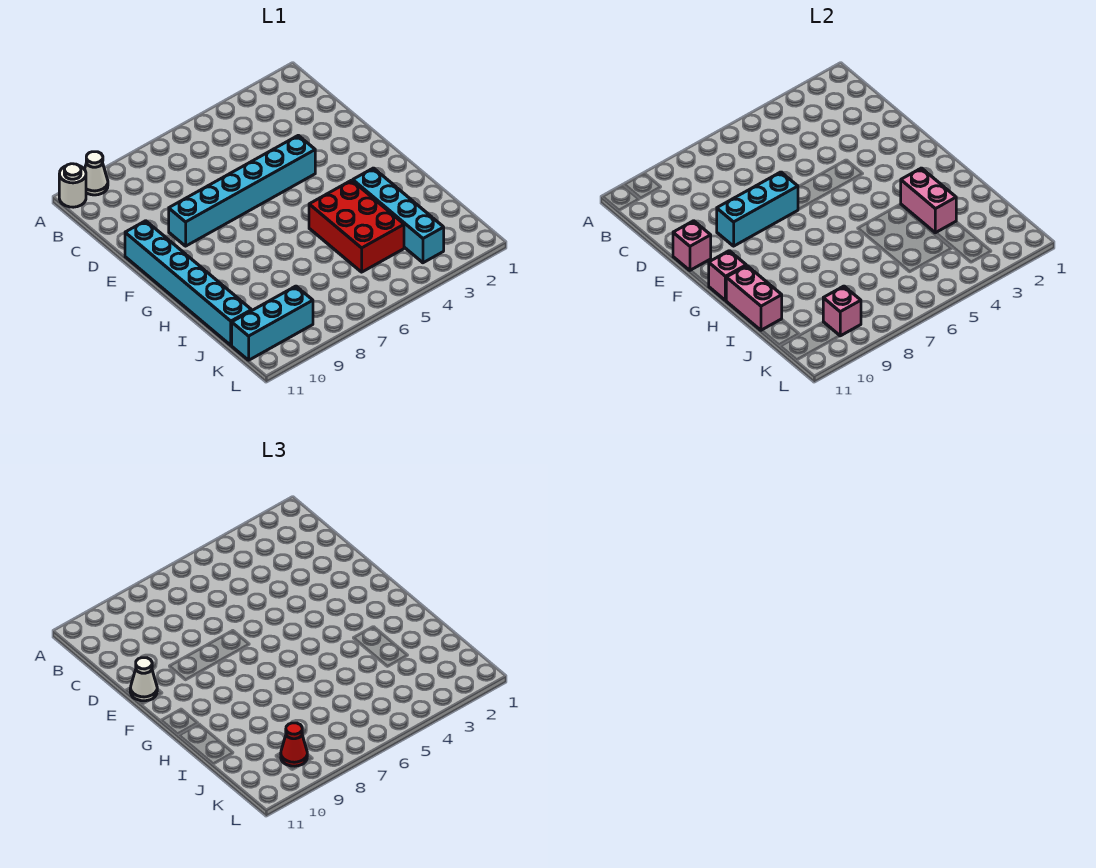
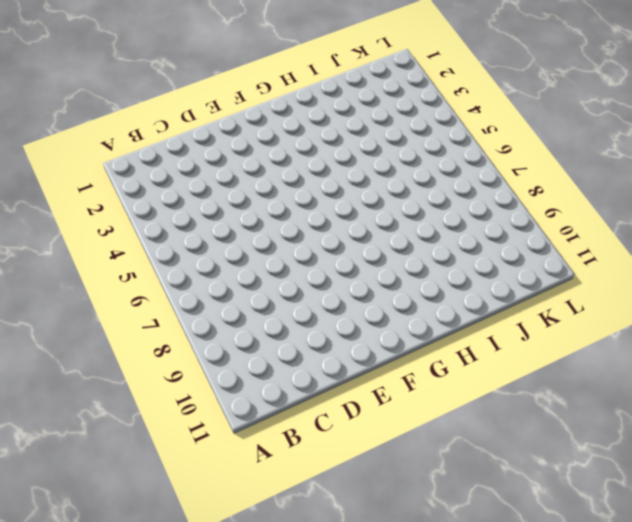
none -> white 1x1 cone [85,152,108,195]
none -> white 1x1 round brick [59,164,86,207]
none -> cyan 1x6 brick [169,135,315,246]

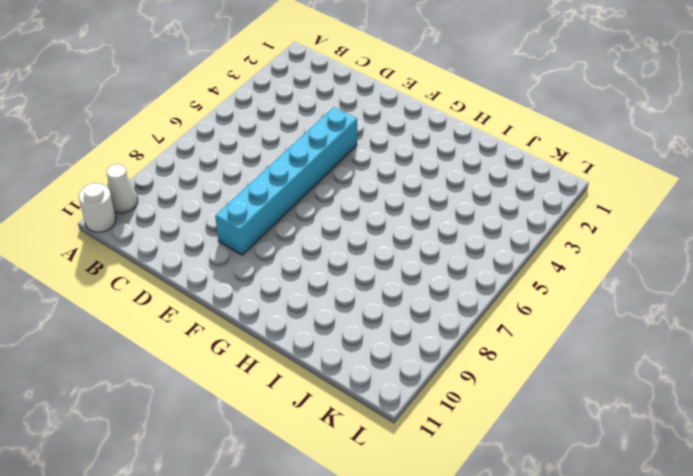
none -> cyan 1x6 brick [125,221,252,345]
none -> cyan 1x4 brick [352,168,444,263]
none -> red 2x3 brick [309,180,404,272]

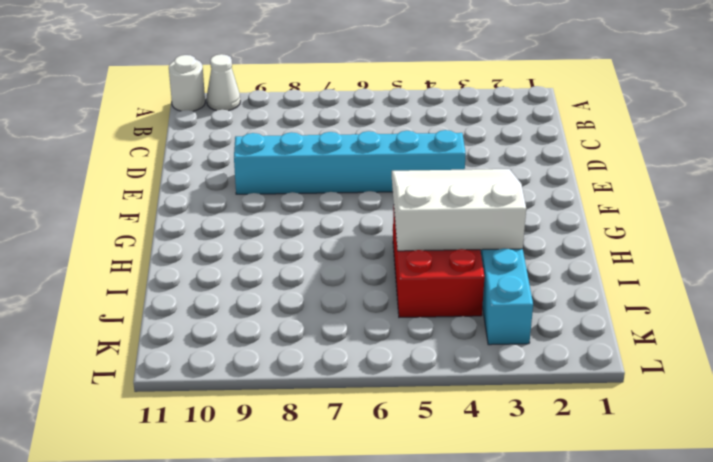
white 3x3 slope [392,169,526,251] -> pink 1x2 brick [901,168,956,233]
none -> cyan 1x6 brick [125,221,252,345]
none -> cyan 1x3 brick [232,286,313,360]
none -> cyan 1x3 brick [717,172,798,246]

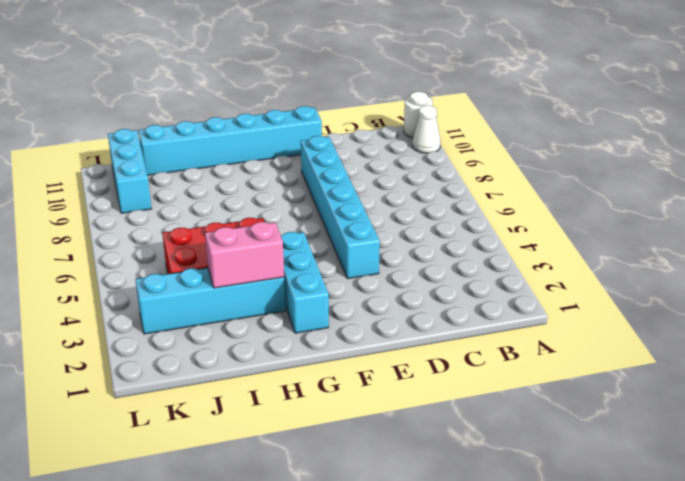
cyan 1x3 brick [281,232,329,333] -> cyan 1x3 brick moved to [717,172,798,246]
none -> pink 1x1 brick [673,221,711,270]
none -> pink 1x1 brick [709,251,746,301]
none -> pink 1x2 brick [726,266,782,330]

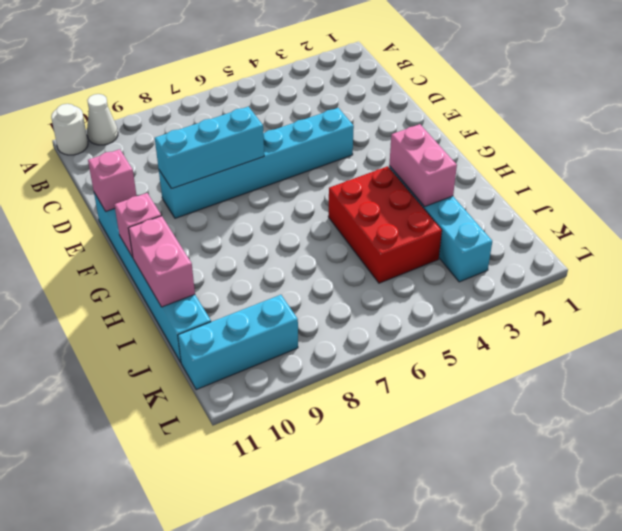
none -> pink 1x1 brick [823,286,861,336]
none -> white 1x1 cone [130,658,157,701]
none -> red 1x1 cone [281,723,307,766]

